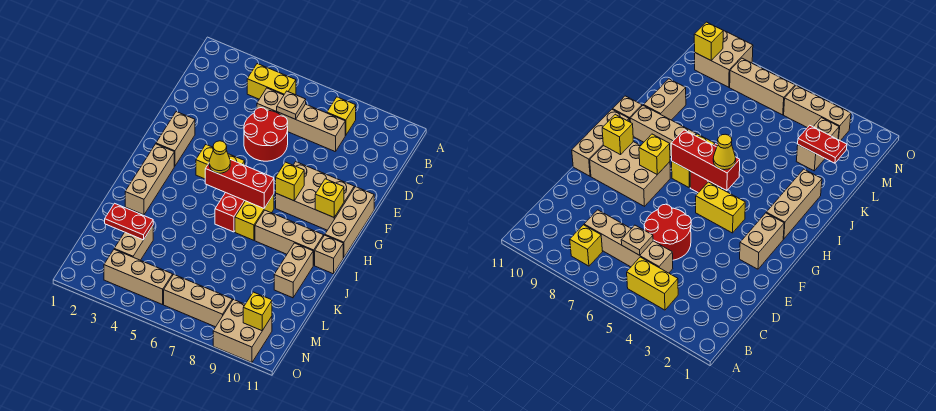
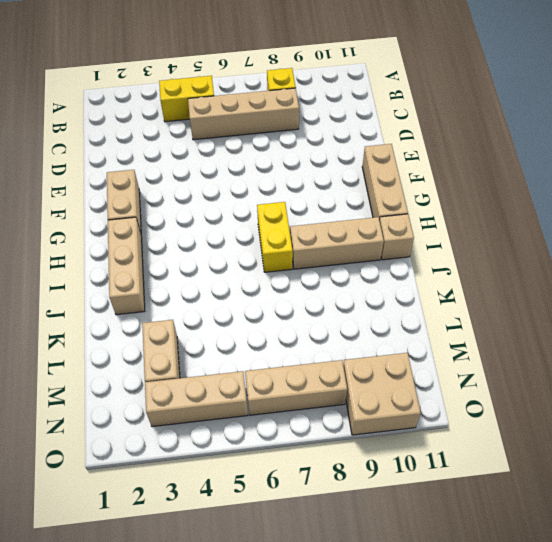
none -> red 2x2 round brick [244,108,288,161]
none -> tan 2x3 brick [276,162,354,230]
none -> yellow 1x2 brick [196,145,245,179]

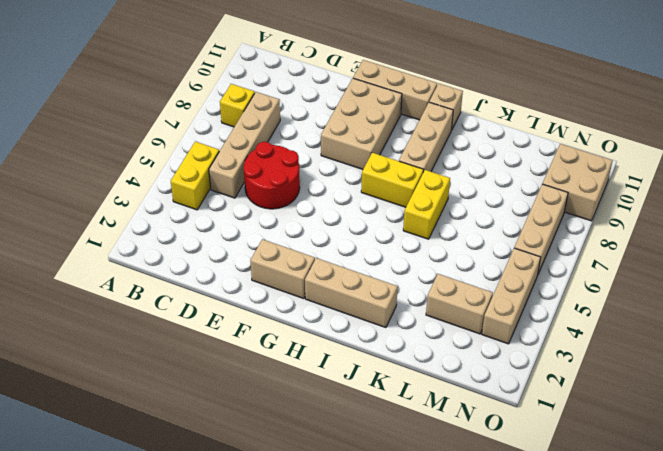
yellow 1x2 brick [403,170,450,239] -> yellow 1x2 brick moved to [196,145,245,179]
none -> red 1x2 brick [215,193,245,232]
none -> tan 1x2 brick [274,243,313,298]
none -> tan 1x1 plate [277,91,306,119]

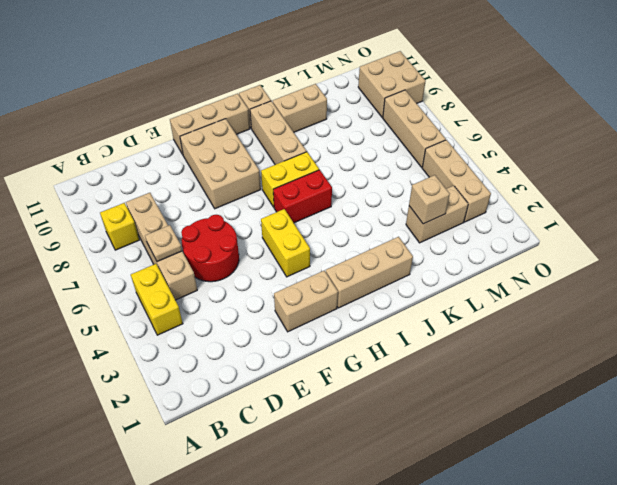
tan 1x1 brick [409,175,450,224] -> red 1x2 plate [105,203,153,240]
none -> yellow 1x1 brick [276,162,304,201]
none -> yellow 1x1 brick [315,179,344,217]
none -> red 1x3 brick [205,160,274,208]

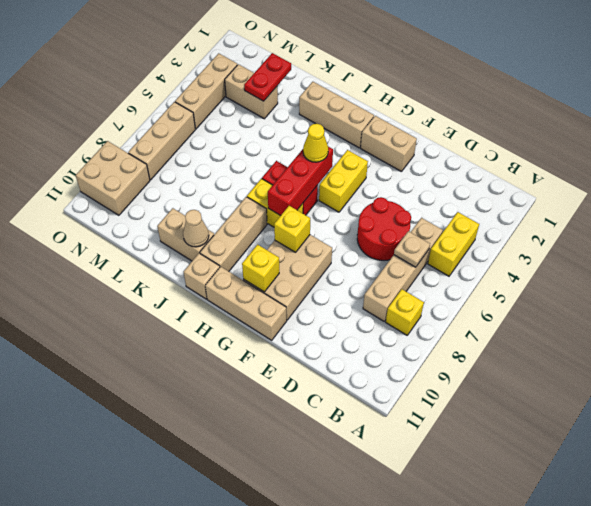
tan 1x1 cone [183,210,209,247] -> none
none -> yellow 1x1 brick [243,292,272,331]

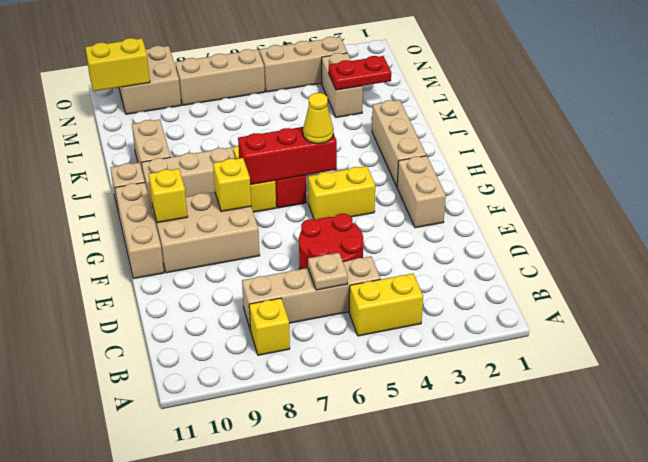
yellow 1x2 brick [85,38,150,91] -> yellow 1x1 brick [243,292,272,331]

